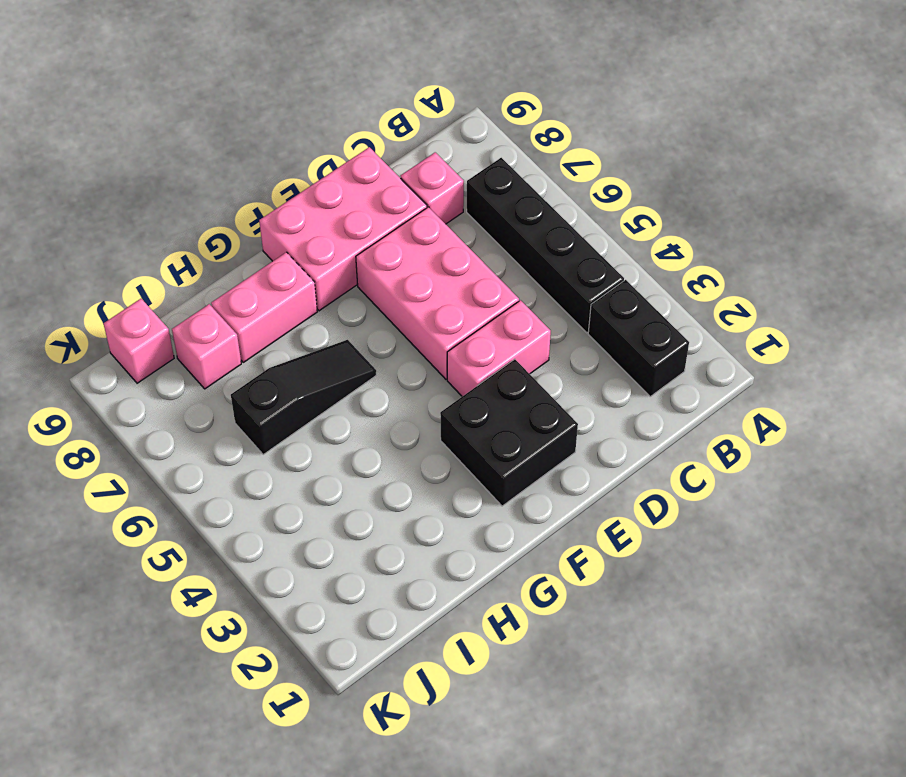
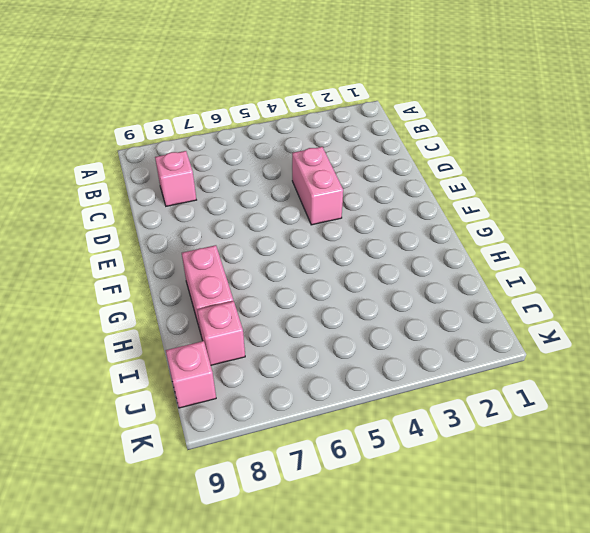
none -> black 1x2 brick [588,280,689,396]
none -> black 1x4 brick [467,158,624,333]

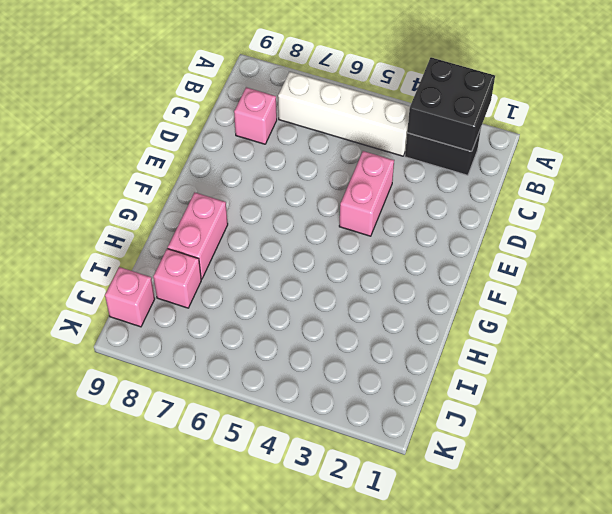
black 2x2 brick [407,57,495,151] -> black 2x2 brick moved to [440,359,578,506]
white 1x4 brick [278,72,410,156] -> black 1x4 brick [467,158,624,333]
none -> pink 2x3 brick [356,207,519,379]
none -> pink 2x3 brick [259,147,427,311]

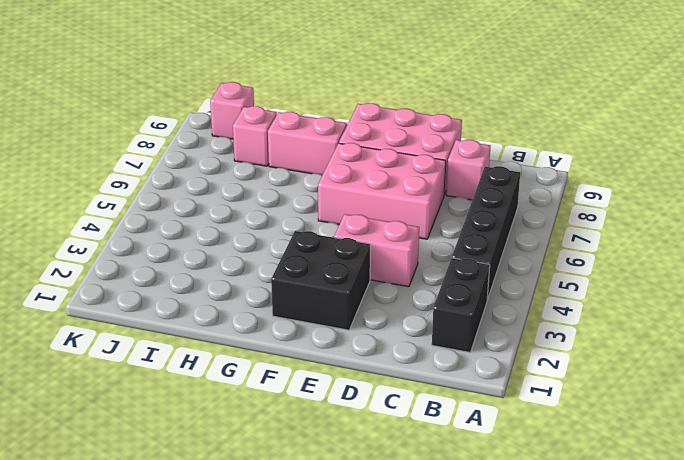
pink 2x3 brick [318,143,446,239] -> pink 2x3 brick turned to [356,207,519,379]
none -> black 1x3 slope [231,340,376,455]

